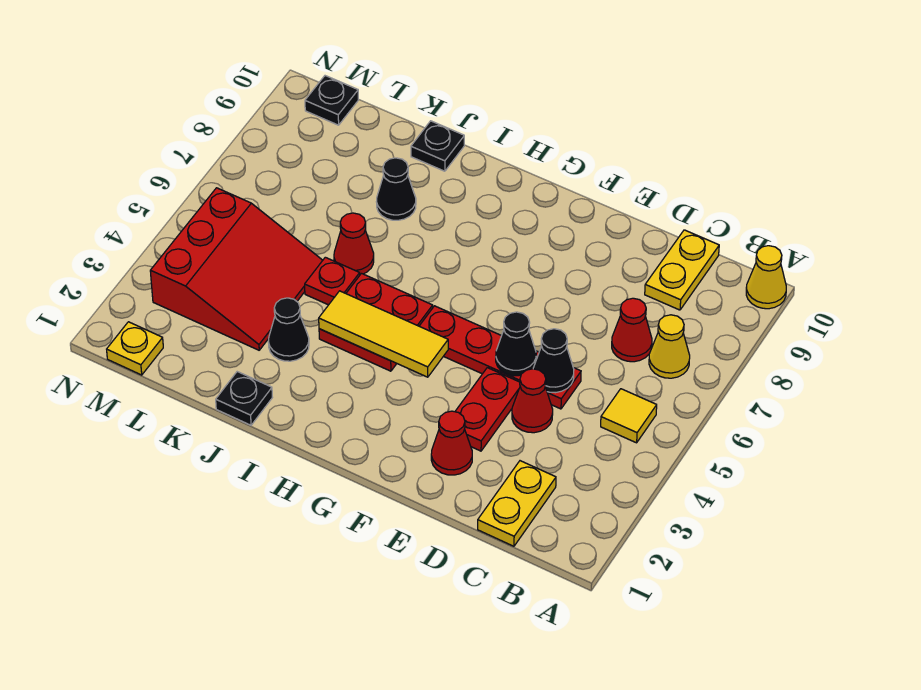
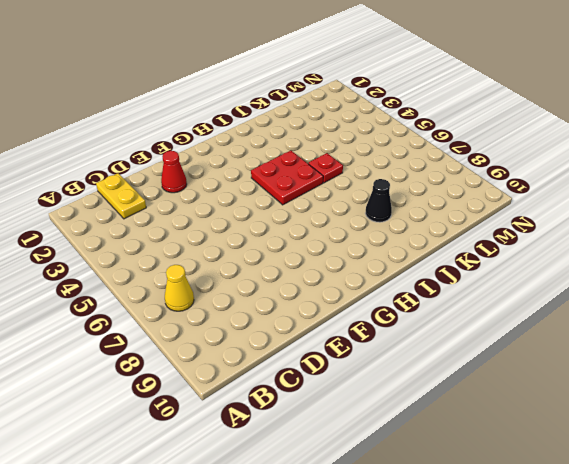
none -> yellow 1x1 cone [746,246,786,309]
none -> yellow 1x1 tile [601,389,657,443]
none -> red 1x1 cone [612,298,652,362]

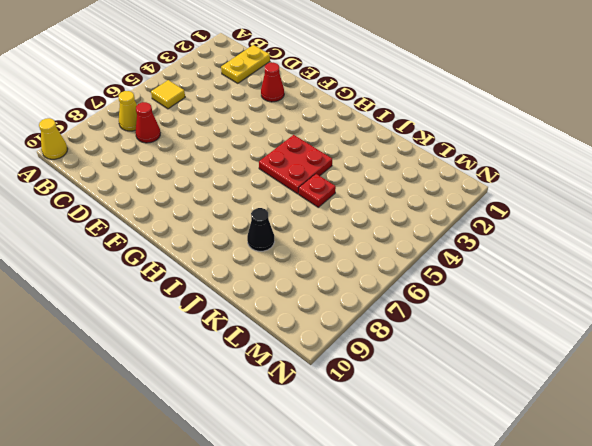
none -> yellow 1x2 plate [645,230,719,310]
none -> red 1x1 cone [512,369,553,433]
none -> red 1x4 plate [419,306,581,409]

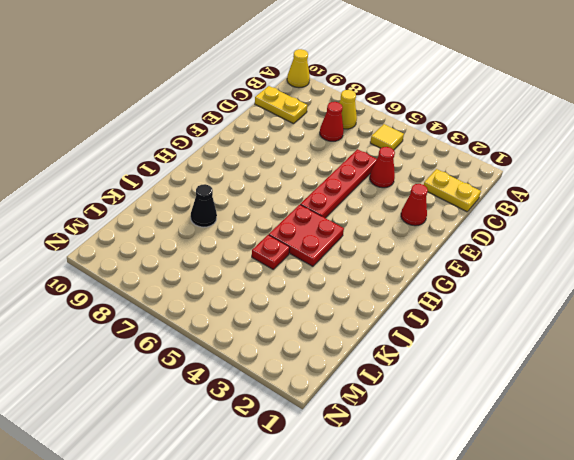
none -> red 1x2 plate [455,368,520,451]
none -> black 1x1 plate [216,372,272,425]
none -> black 1x1 cone [268,298,309,361]

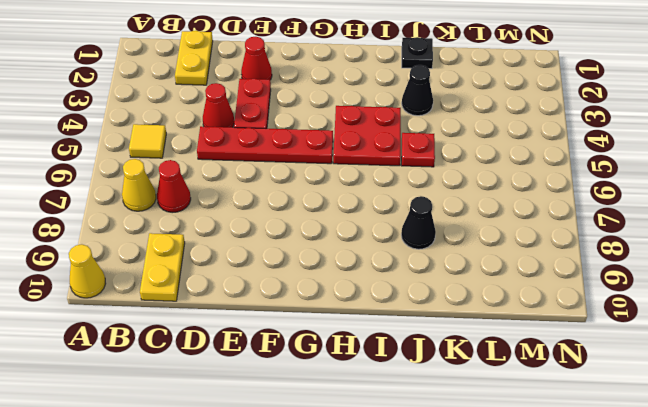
none -> red 1x1 cone [334,213,374,274]
none -> black 1x1 plate [411,121,464,171]
none -> red 3x3 slope [150,188,323,350]

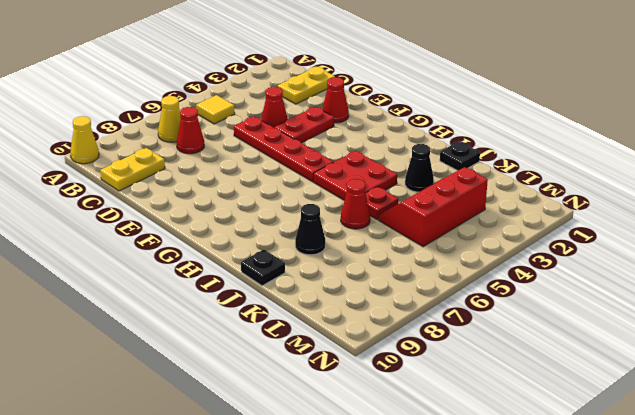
red 2x3 slope [379,167,488,247] -> red 3x3 slope [150,188,323,350]
none -> yellow 1x1 plate [107,322,163,375]
none -> black 1x1 plate [305,76,358,125]
none -> black 1x1 cone [533,329,574,393]

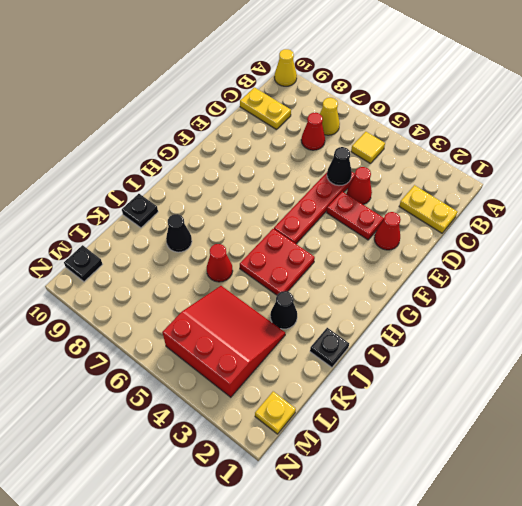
none -> red 1x1 plate [305,257,360,305]
none -> black 1x1 cone [496,312,536,376]
none -> yellow 1x3 tile [319,291,448,377]

